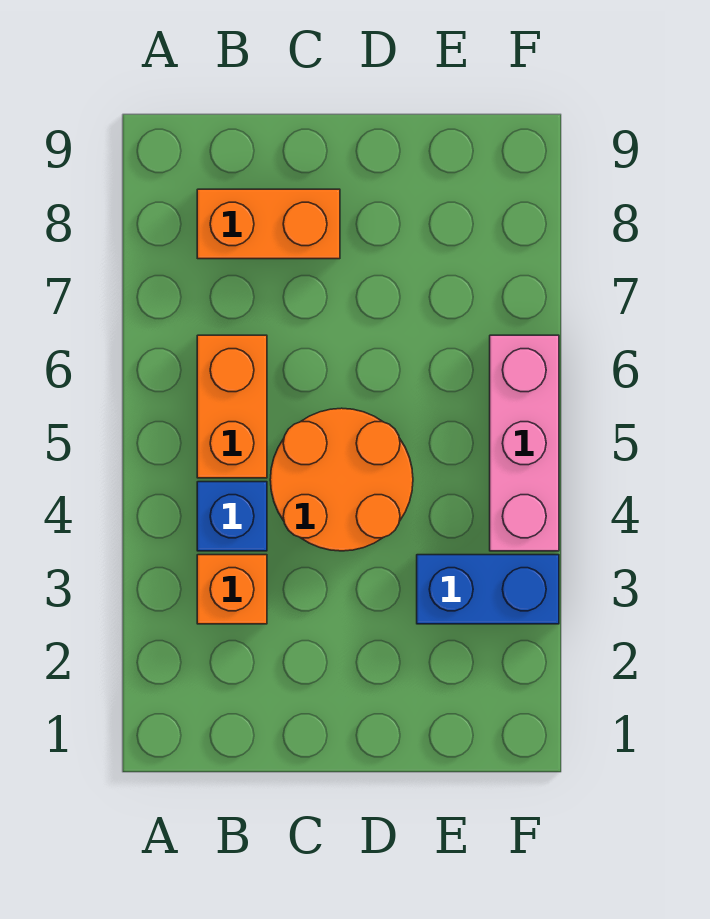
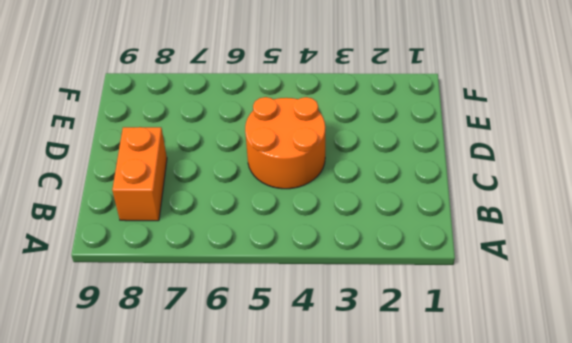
none -> orange 1x1 brick [197,555,267,624]
none -> blue 1x1 brick [197,482,267,551]

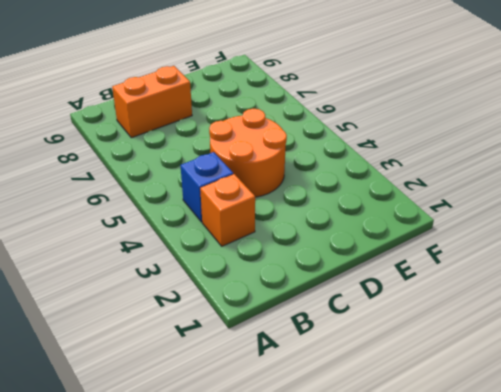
none -> orange 1x2 brick [197,335,267,478]
none -> blue 1x2 brick [417,555,559,624]

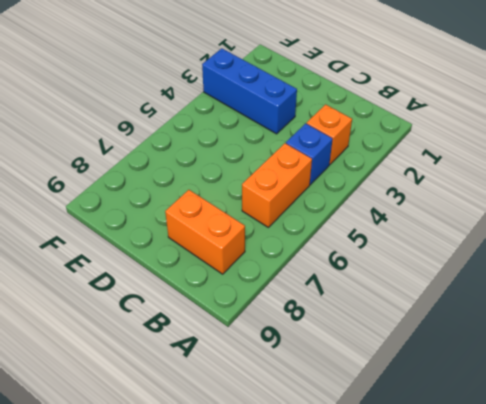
blue 1x3 brick [202,48,297,134] -> blue 1x2 brick [417,555,559,624]
none -> orange 2x2 round brick [270,408,413,551]
none -> pink 1x3 brick [490,335,559,551]

